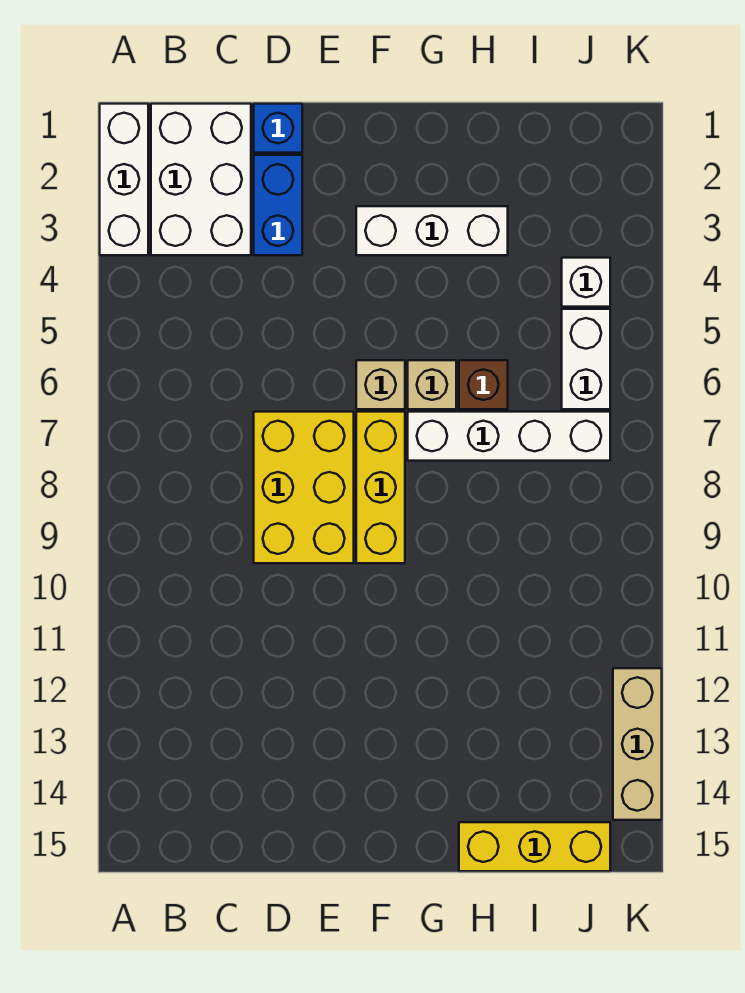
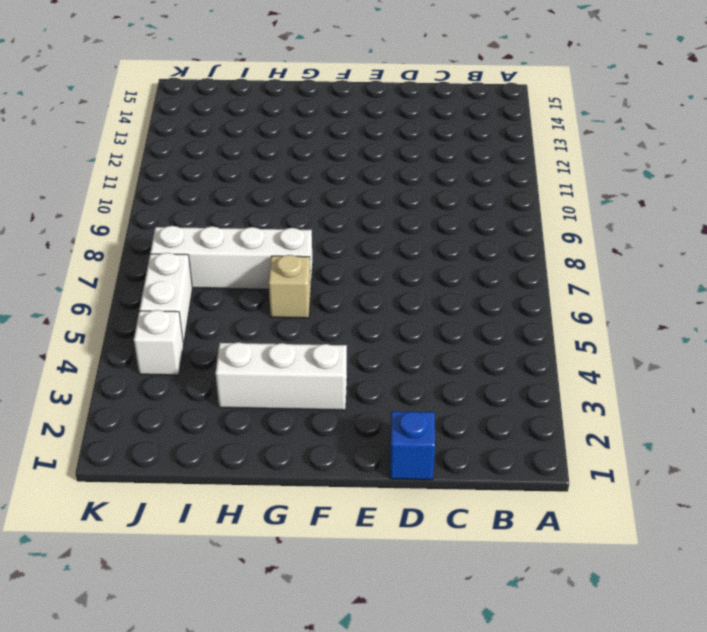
none -> white 1x3 brick [100,104,148,255]
none -> white 2x3 brick [151,104,251,255]
none -> blue 1x2 brick [254,155,302,255]

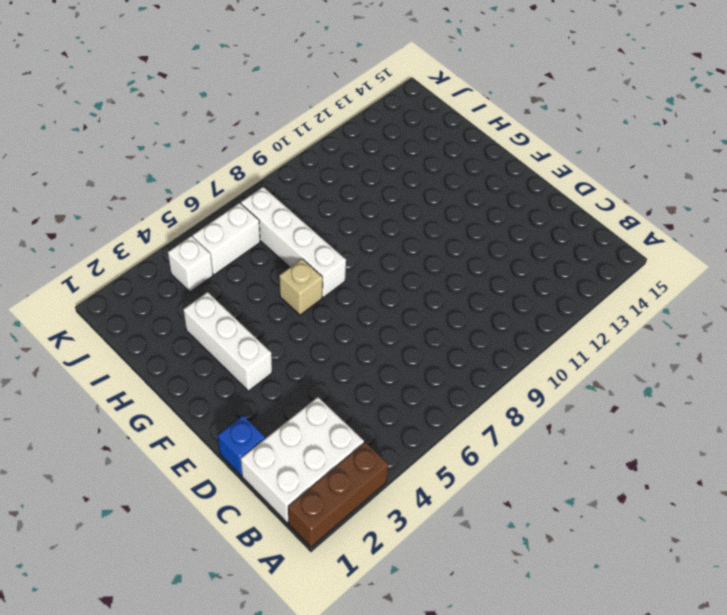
brown 1x3 brick [288,442,389,547] -> white 1x3 brick [100,104,148,255]
none -> blue 1x2 brick [254,155,302,255]
none -> yellow 2x3 brick [254,412,354,563]
none -> tan 1x1 brick [356,360,405,409]

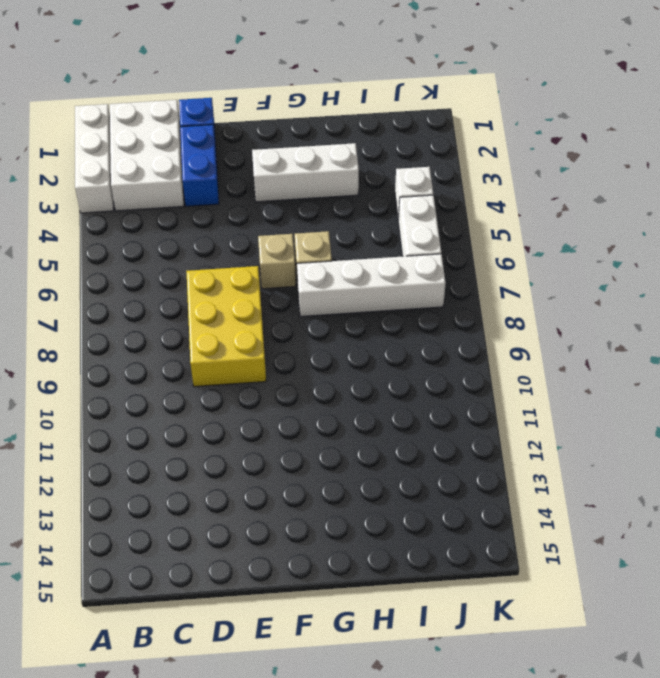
none -> yellow 1x3 brick [356,412,405,563]
none -> brown 1x1 brick [459,360,508,409]
none -> yellow 1x3 brick [459,822,610,871]

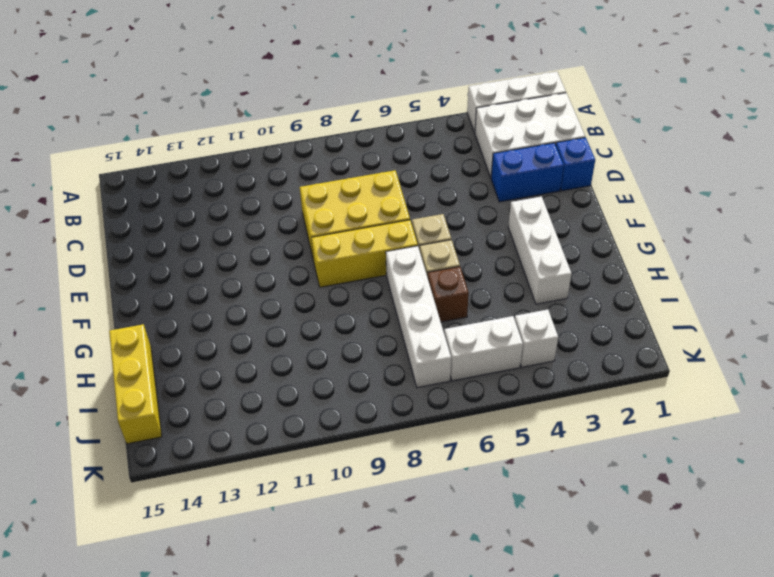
none -> tan 1x3 brick [613,668,662,820]

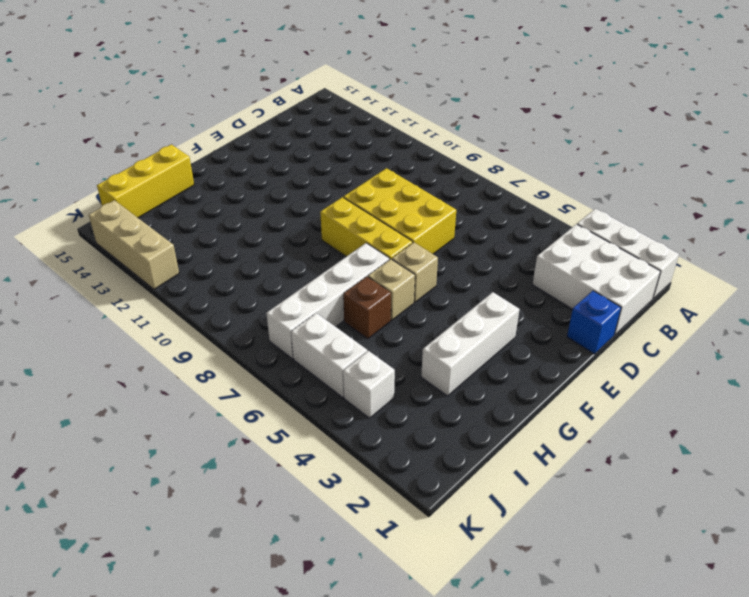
none -> blue 1x2 brick [254,155,302,255]

